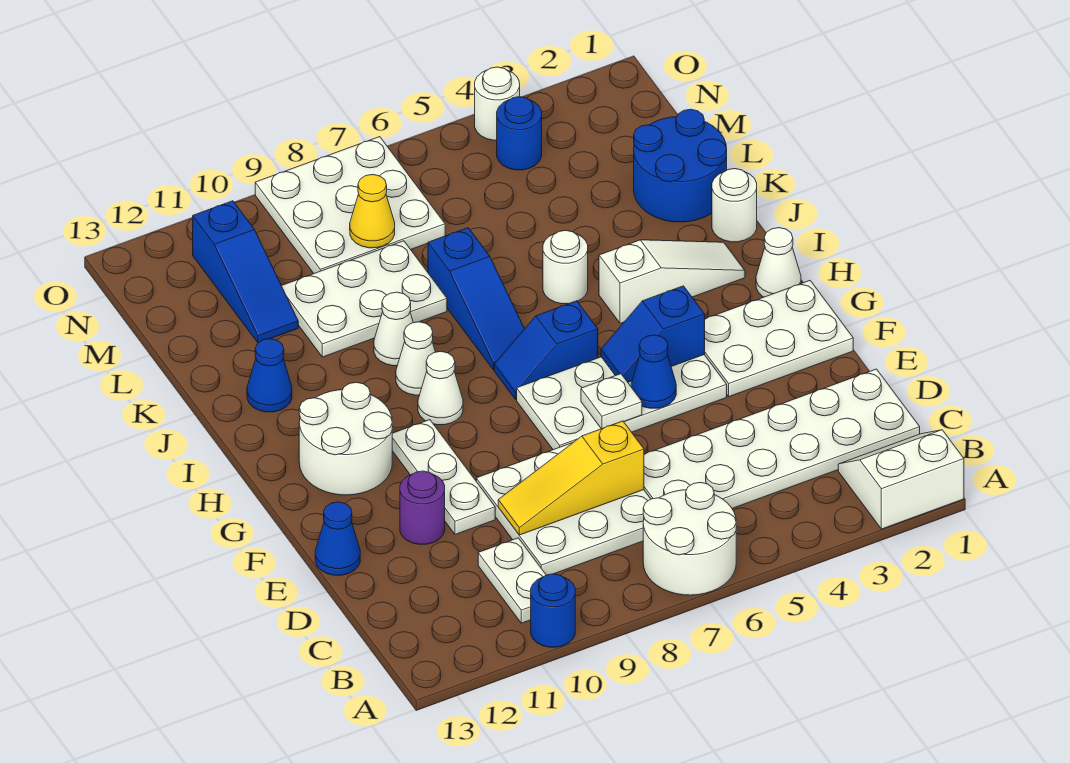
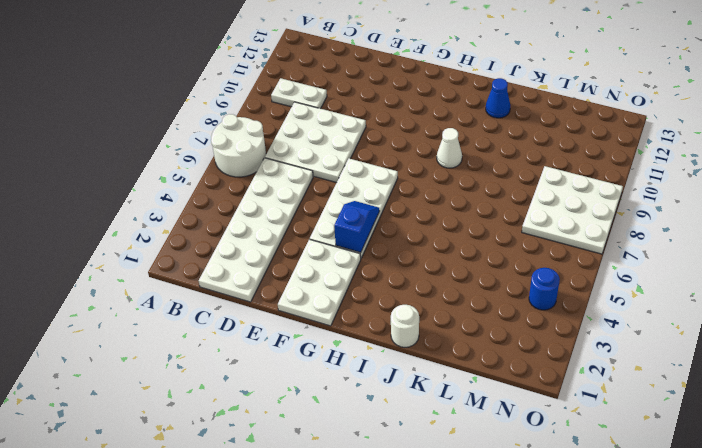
none -> white 2x2 slope [838,430,964,529]
none -> blue 1x1 round brick [531,574,575,647]
none -> white 1x3 plate [392,420,495,535]
none -> purple 1x1 round brick [400,471,445,544]

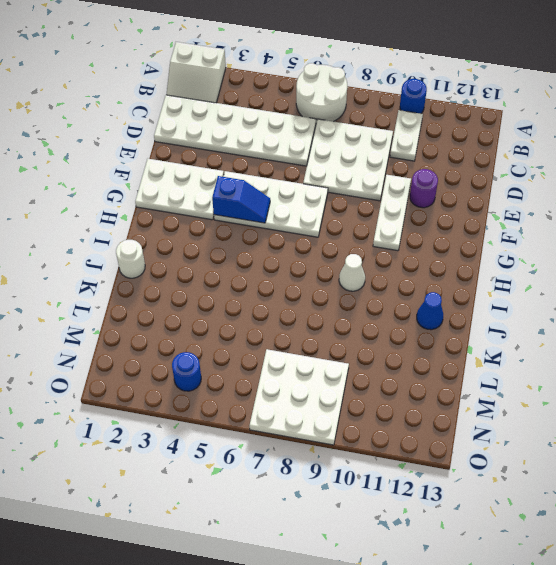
none -> blue 1x1 cone [315,502,360,575]
none -> white 2x2 round brick [299,382,392,495]
none -> white 1x1 cone [756,228,801,297]
none -> blue 1x2 slope [494,301,598,399]

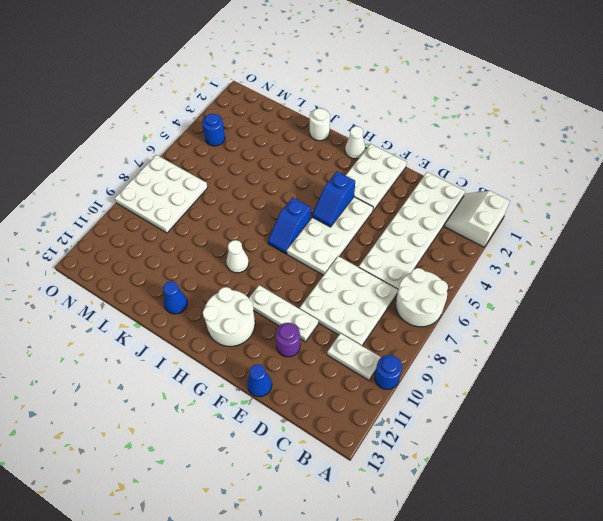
none -> white 1x1 cone [418,351,463,425]
none -> white 1x3 slope [599,240,745,323]
none -> blue 1x3 slope [428,228,524,370]
none -> white 1x1 round brick [543,230,588,304]

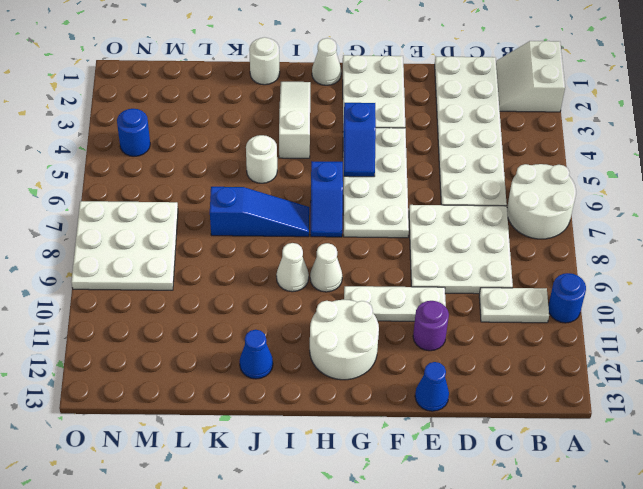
none -> white 1x1 cone [374,292,413,366]
none -> blue 2x2 round brick [634,109,727,222]
none -> white 2x3 plate [281,241,447,357]
none -> blue 1x3 slope [193,201,298,343]

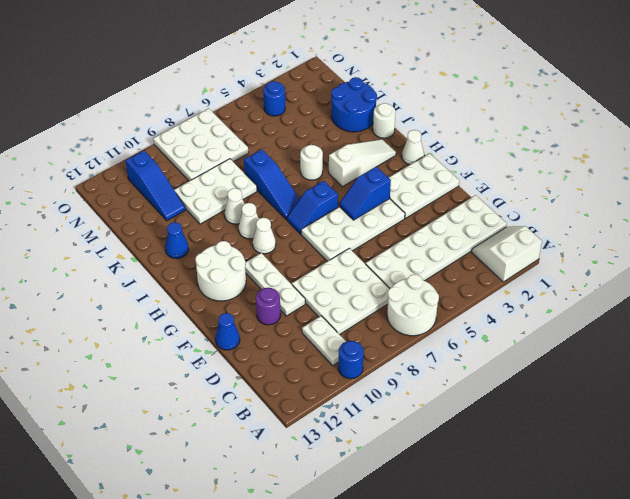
none -> white 1x1 round brick [475,67,520,140]
none -> yellow 1x3 slope [498,421,644,535]
none -> blue 1x1 cone [631,335,676,408]
none -> white 1x1 plate [581,374,642,429]

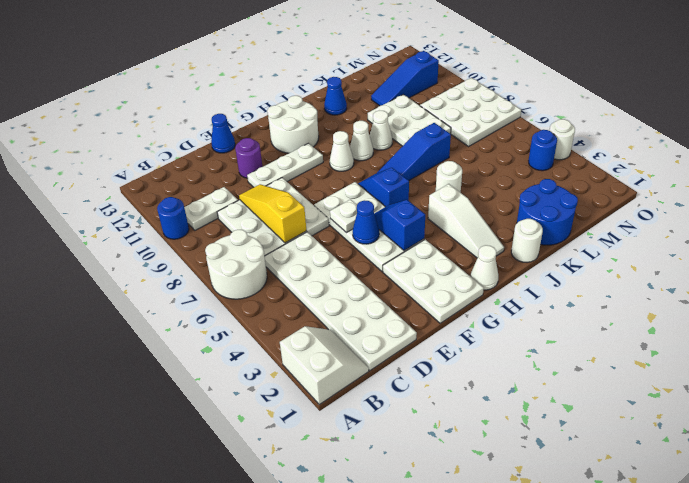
none -> yellow 1x1 cone [350,175,395,248]

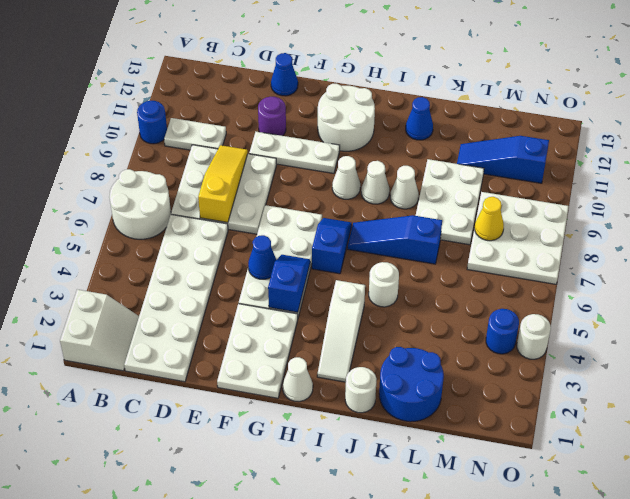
none -> white 1x1 plate [581,374,642,429]

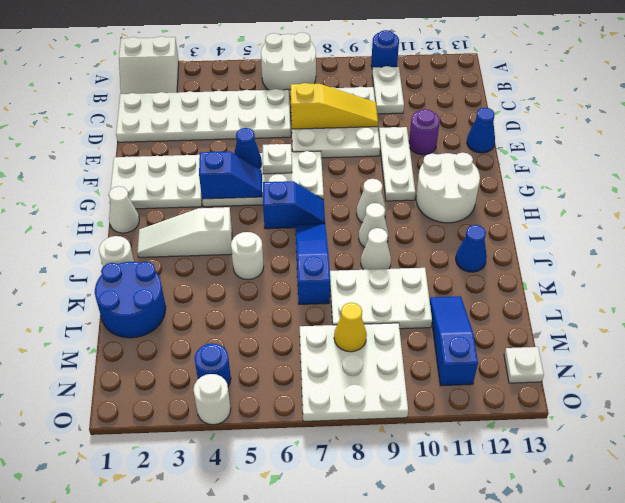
white 1x1 plate [504,347,544,383] -> none

